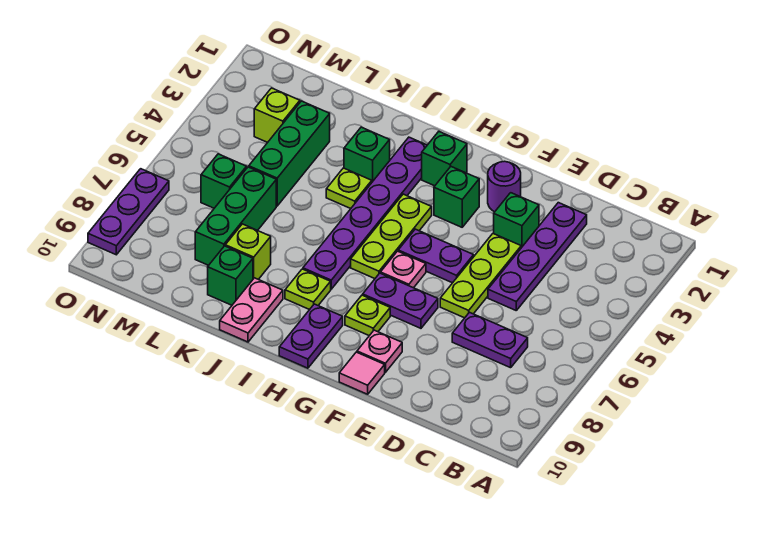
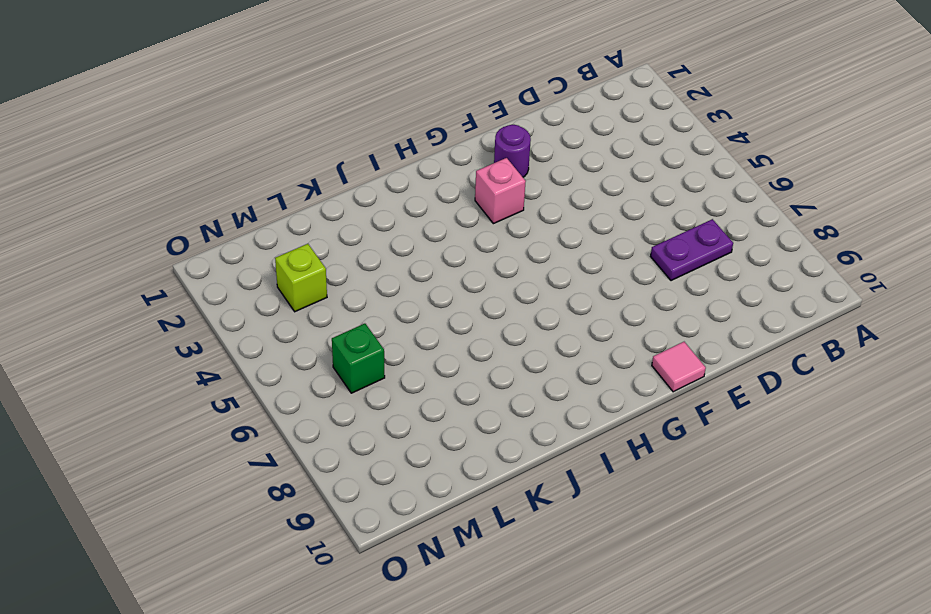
pink 1x1 brick [475,158,526,224] -> green 1x1 brick [434,167,479,227]
none -> purple 1x4 plate [488,203,587,310]
none -> green 1x1 brick [494,193,539,248]
none -> lime 1x3 plate [440,233,521,318]

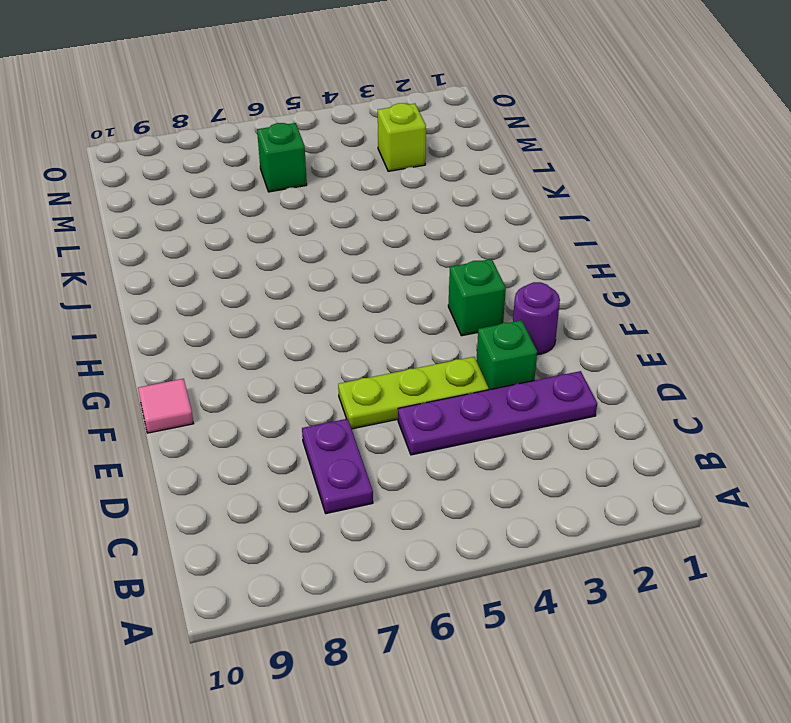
none -> purple 1x2 plate [398,229,474,283]
none -> purple 1x2 plate [363,273,438,328]
none -> pink 1x1 plate [357,330,402,372]

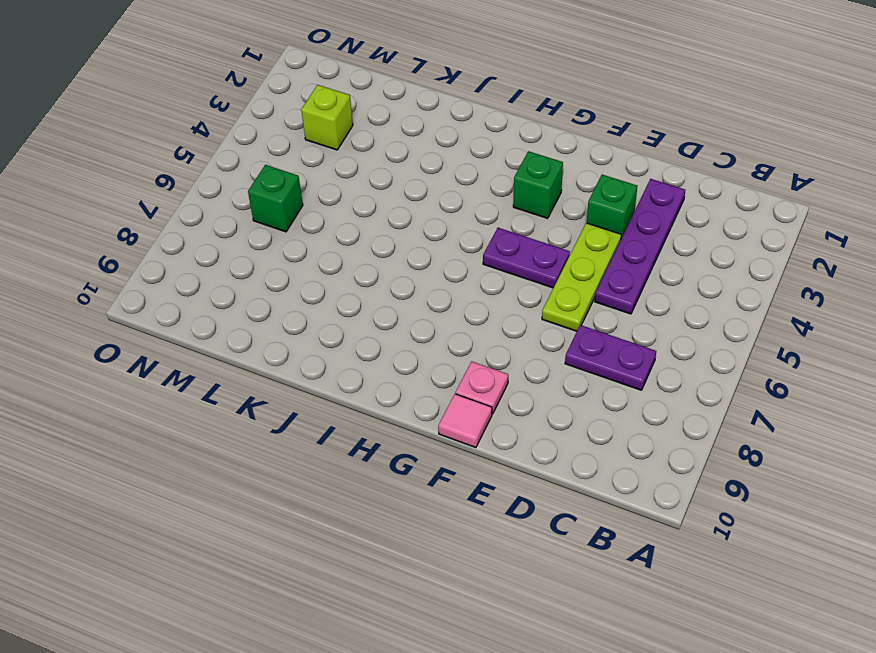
none -> purple 1x1 round brick [488,161,521,212]
none -> purple 1x2 plate [363,273,438,328]
none -> pink 1x1 plate [380,251,426,288]

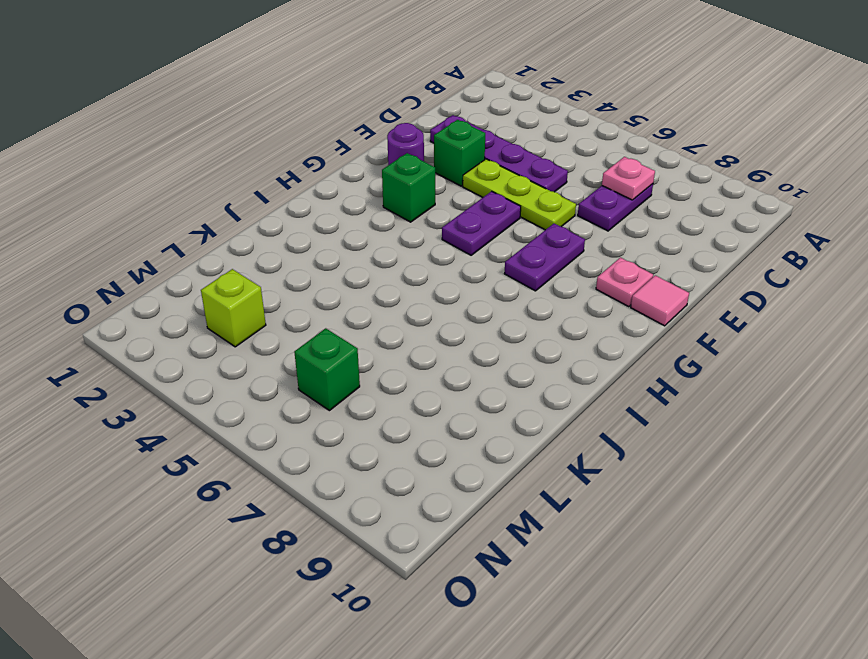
pink 1x1 plate [602,157,655,200] -> pink 1x1 plate moved to [380,251,426,288]
none -> lime 1x1 plate [345,295,390,336]
none -> green 1x1 brick [422,132,467,186]
none -> lime 1x3 plate [351,194,432,279]

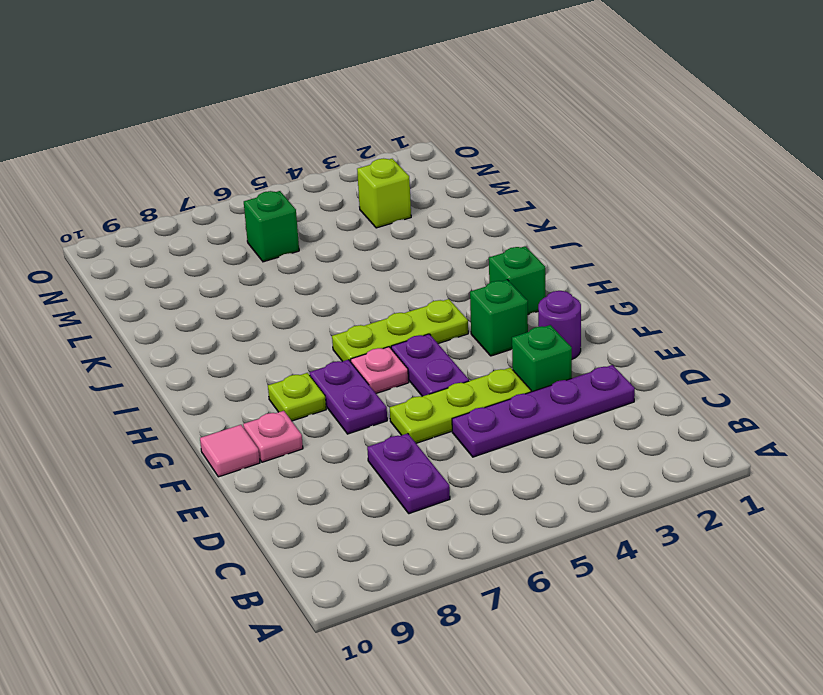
none -> purple 1x2 plate [279,304,343,368]
none -> purple 1x6 plate [303,137,427,289]
none -> lime 1x1 plate [285,269,331,310]

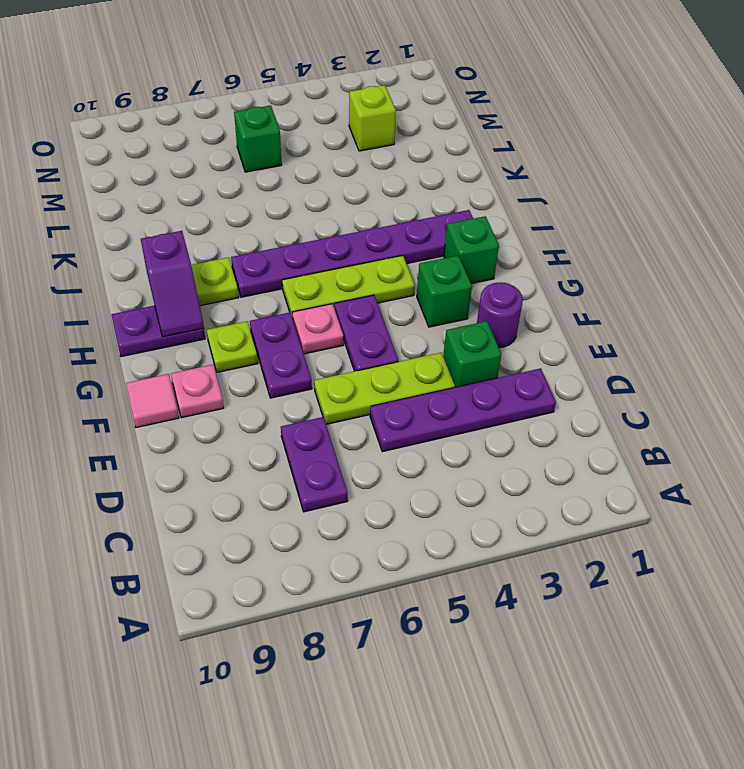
purple 1x2 slope [141,231,204,337] -> none
none -> green 1x1 brick [344,127,390,182]
none -> lime 1x1 plate [326,168,372,209]
none -> pink 1x2 plate [220,278,283,342]

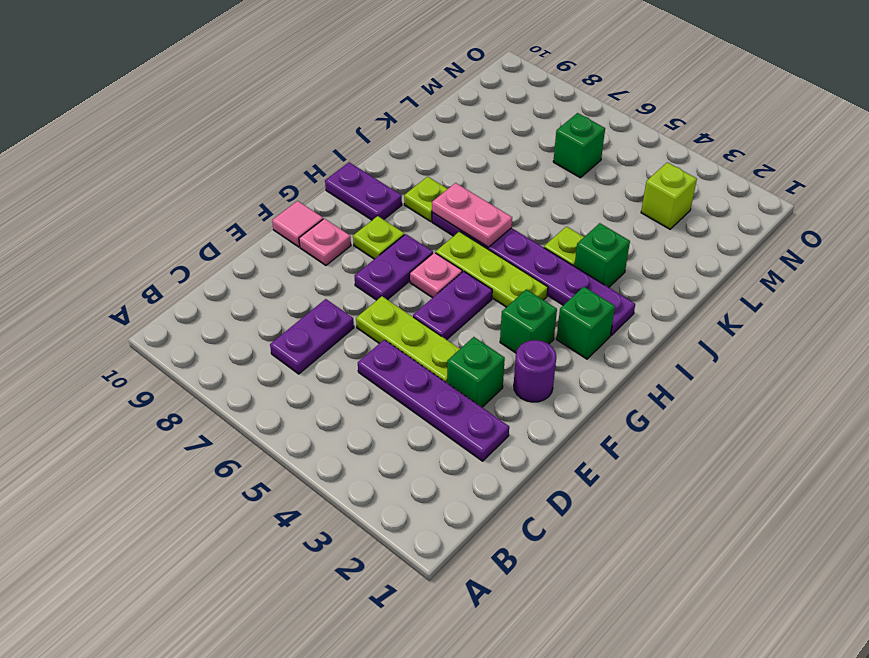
pink 1x2 plate [432,183,512,247] -> pink 1x2 plate moved to [220,278,283,342]
none -> lime 1x1 brick [225,224,271,279]
none -> green 1x1 brick [208,246,253,305]
none -> green 1x3 brick [249,101,330,206]

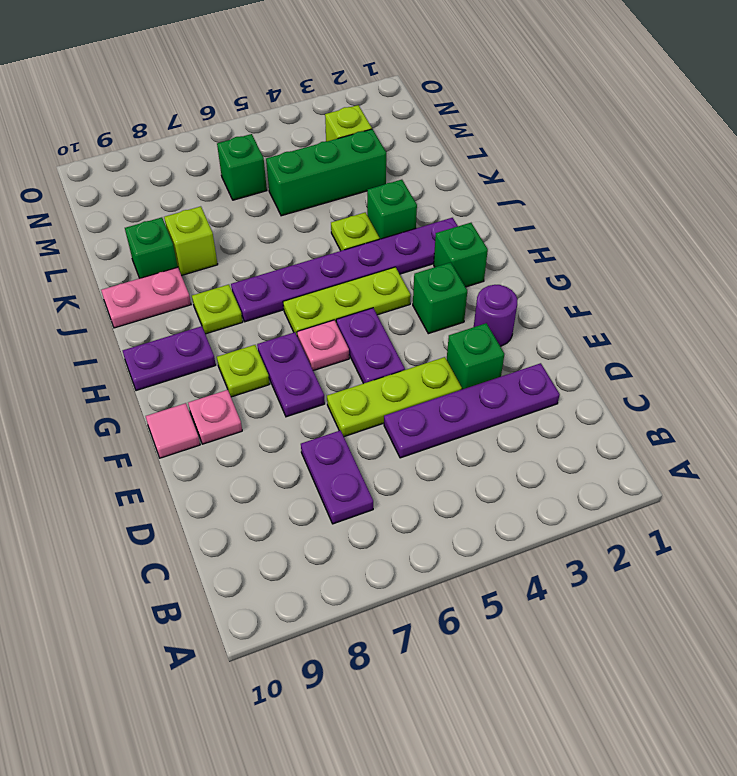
none -> green 1x3 brick [195,167,276,265]
none -> purple 1x3 plate [88,169,169,255]

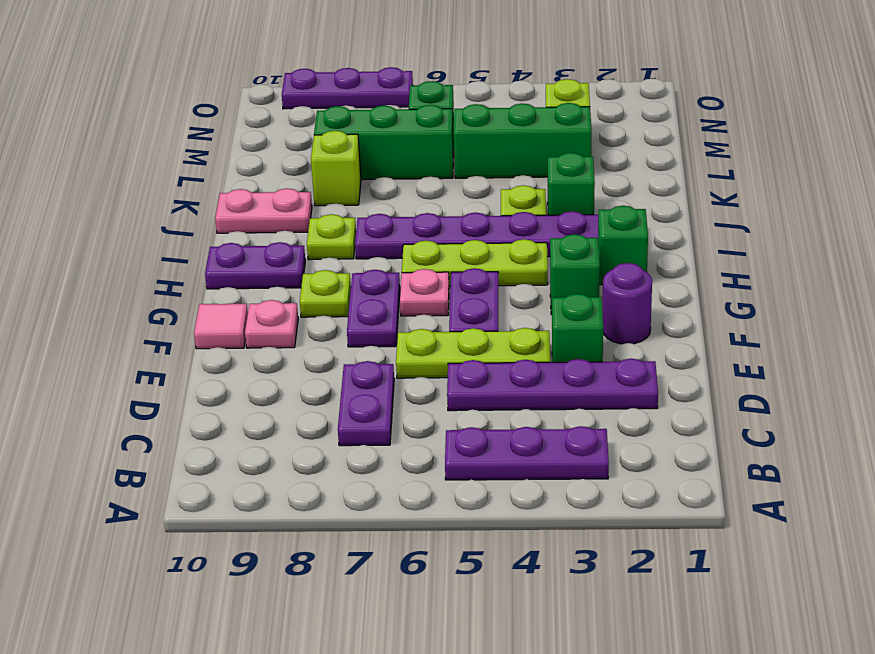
purple 1x3 plate [445,426,609,480] -> none
none -> green 1x1 brick [208,246,253,305]

